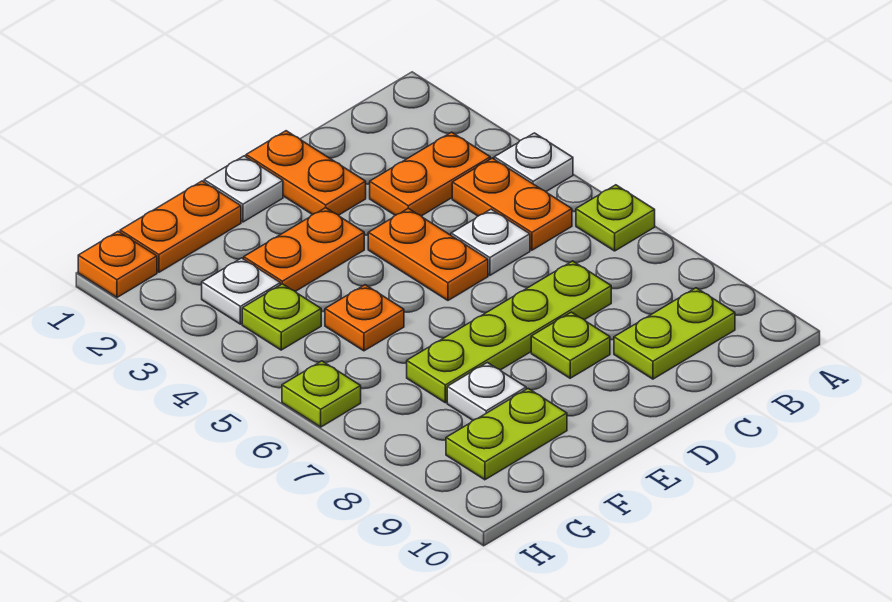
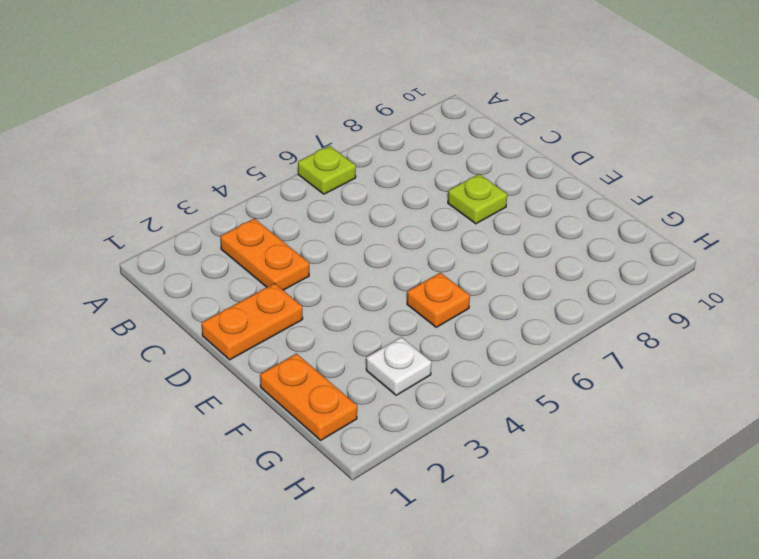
none -> white 1x1 plate [494,133,573,191]
none -> orange 1x2 plate [452,158,572,250]
none -> lime 1x2 plate [614,288,735,379]

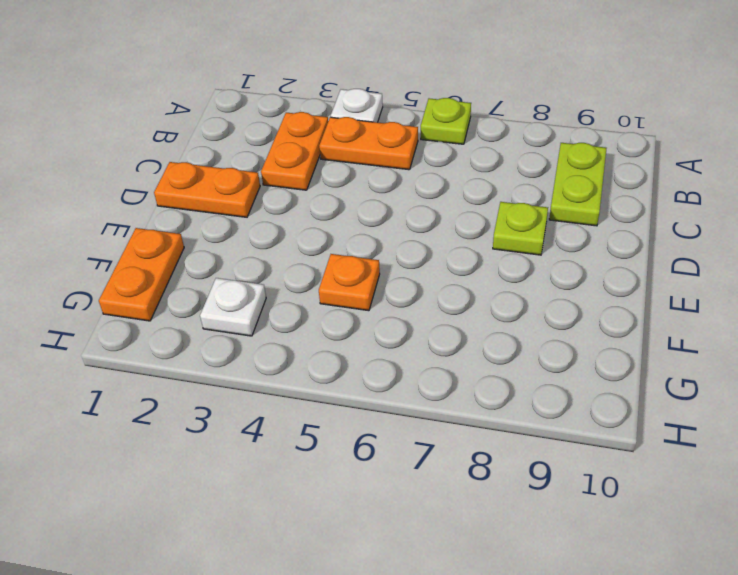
none -> white 1x1 plate [451,209,530,275]
none -> lime 1x4 plate [407,261,611,403]
none -> orange 1x2 plate [368,208,488,300]

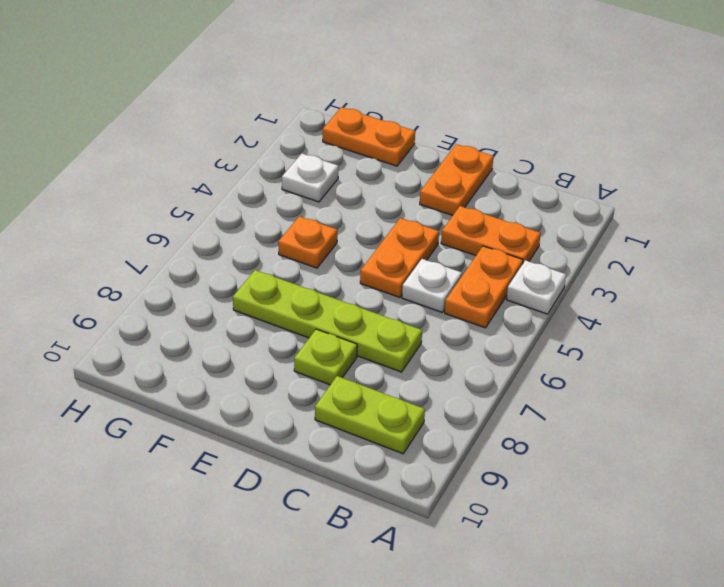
none -> lime 1x1 plate [576,185,655,251]
none -> white 1x1 plate [204,156,283,222]
none -> orange 1x2 plate [244,208,364,291]

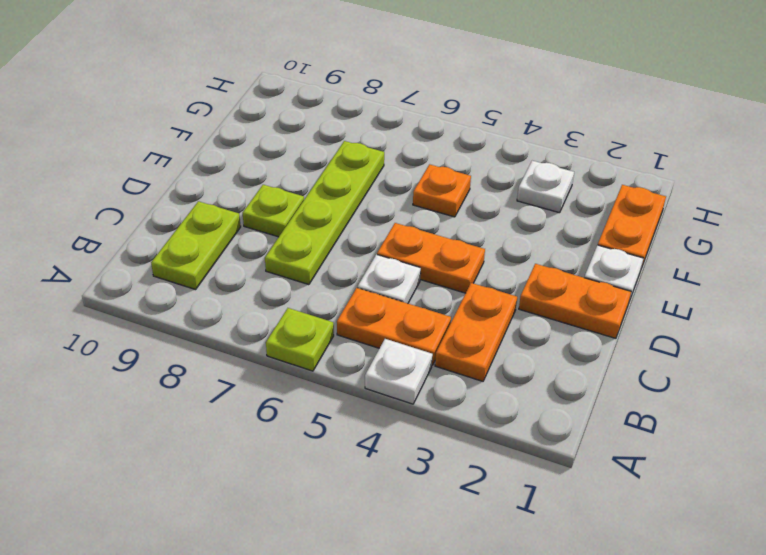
none -> orange 1x2 plate [244,208,364,291]
none -> white 1x1 plate [447,363,526,420]
none -> lime 1x2 plate [446,389,567,480]

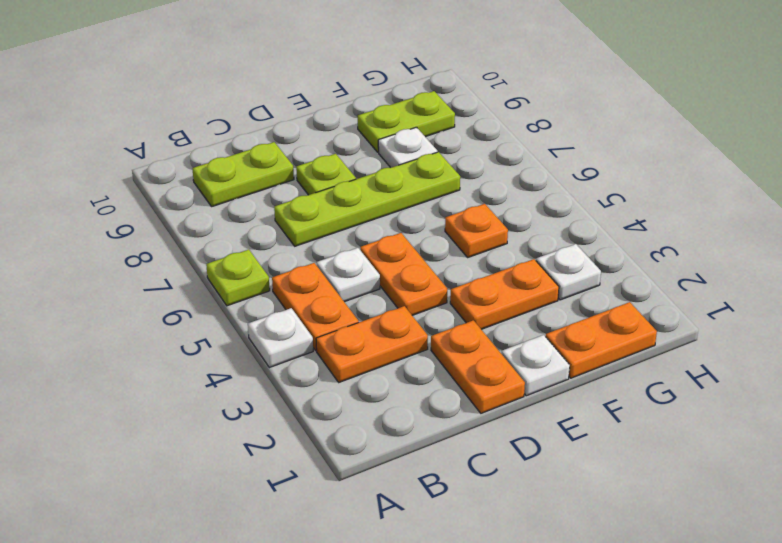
none -> lime 1x1 plate [242,284,321,350]
none -> orange 1x1 plate [78,231,157,297]
none -> lime 1x1 plate [282,361,361,427]

